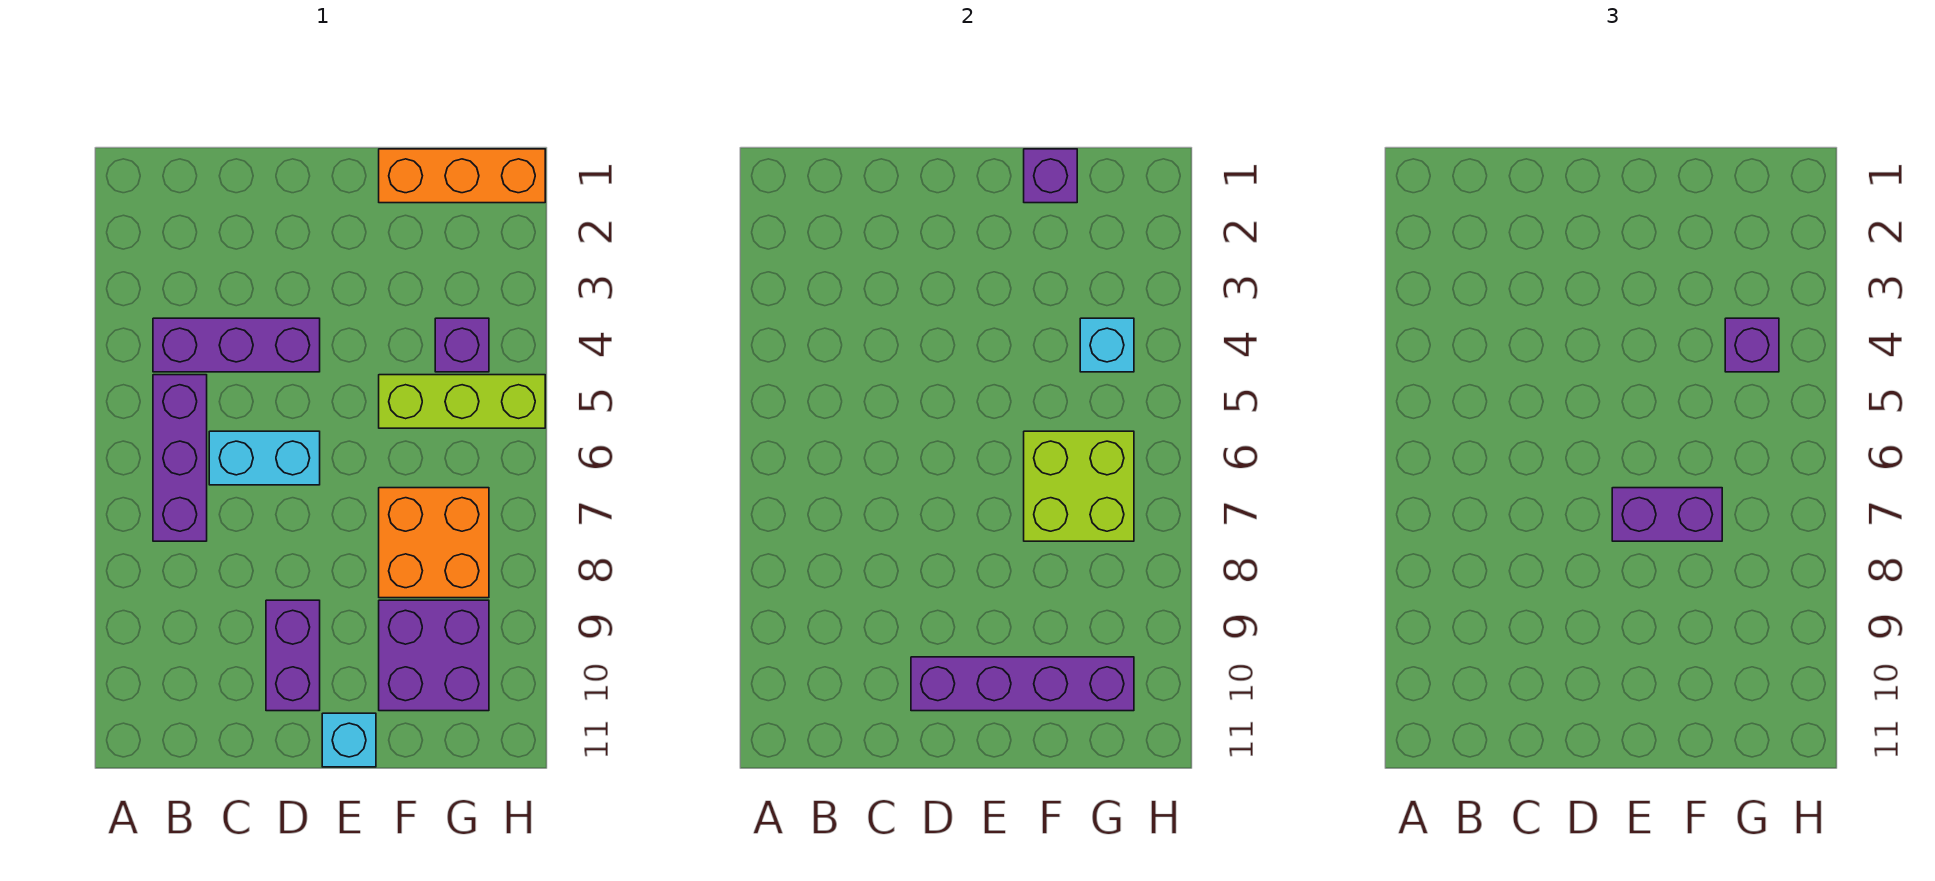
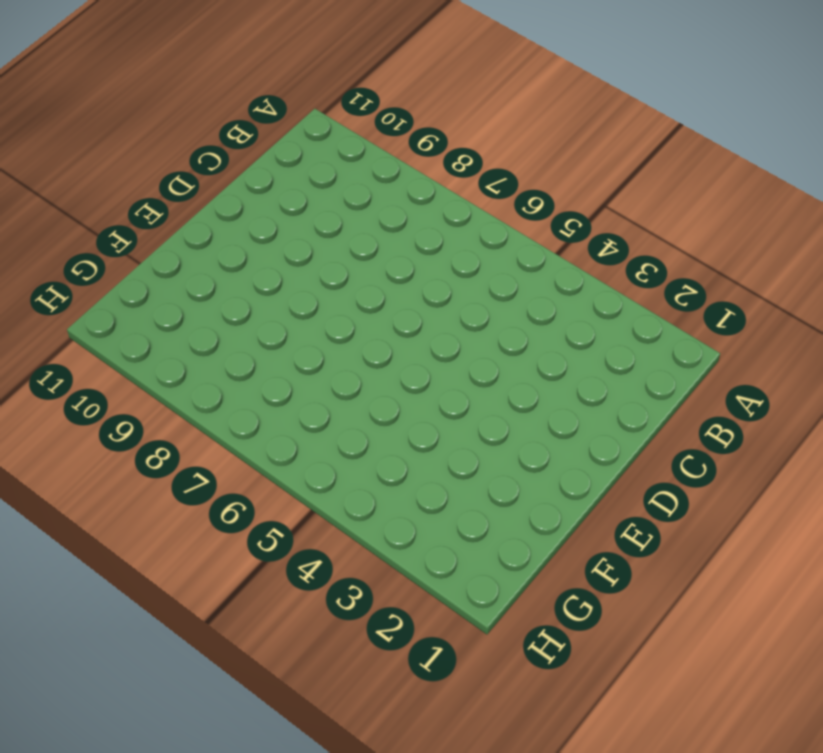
none -> purple 1x3 brick [153,318,320,372]
none -> purple 1x3 brick [153,375,207,541]
none -> cyan 1x2 brick [209,431,320,485]

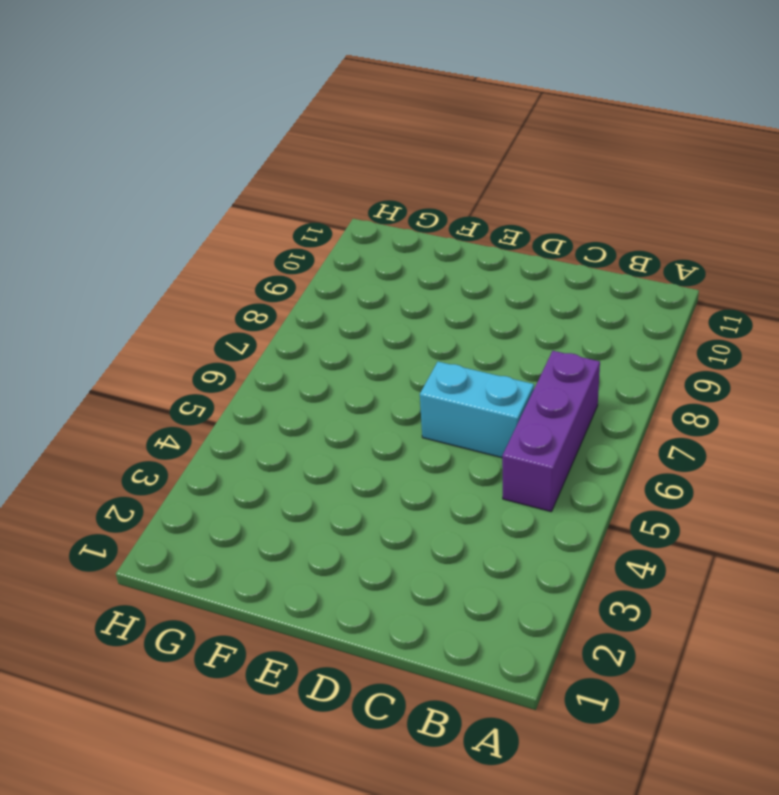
none -> purple 1x3 brick [153,318,320,372]
none -> purple 1x2 brick [266,600,320,711]
none -> cyan 1x1 brick [322,713,376,767]

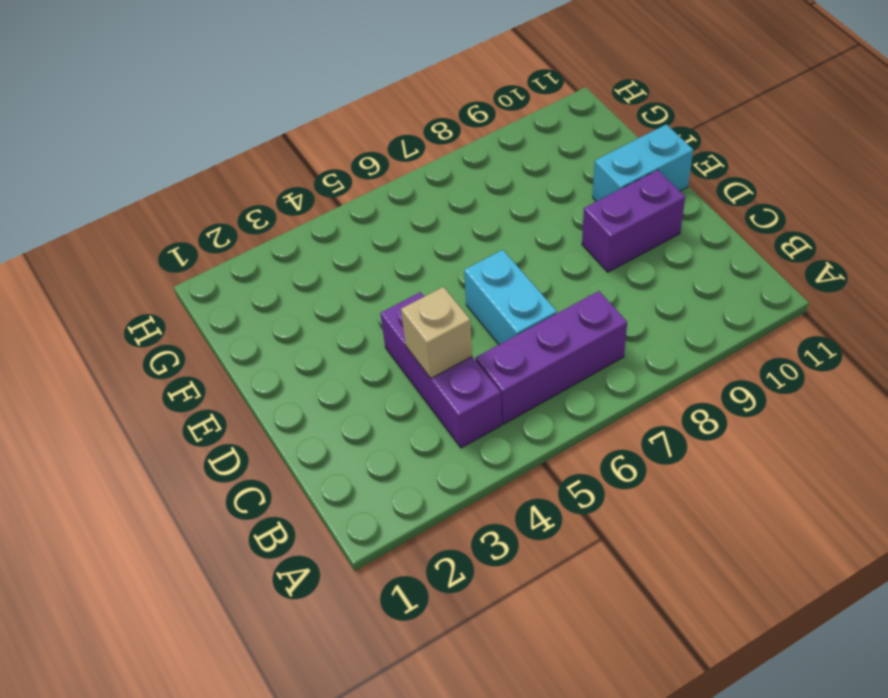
tan 1x1 brick [401,287,472,378] -> none
cyan 1x2 brick [593,124,693,201] -> cyan 1x1 brick [322,713,376,767]
none -> orange 1x3 brick [379,149,545,203]
none -> lime 1x3 brick [379,375,545,428]
none -> orange 2x2 brick [379,488,489,598]

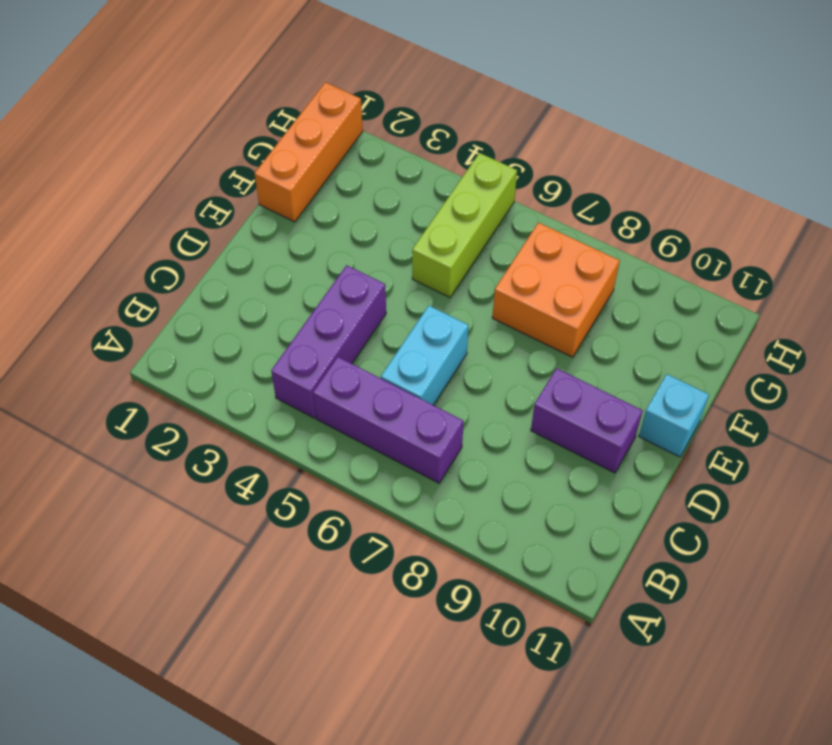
none -> purple 2x2 brick [379,600,489,711]
none -> purple 1x1 brick [435,318,489,372]
none -> purple 1x4 brick [911,657,1134,711]

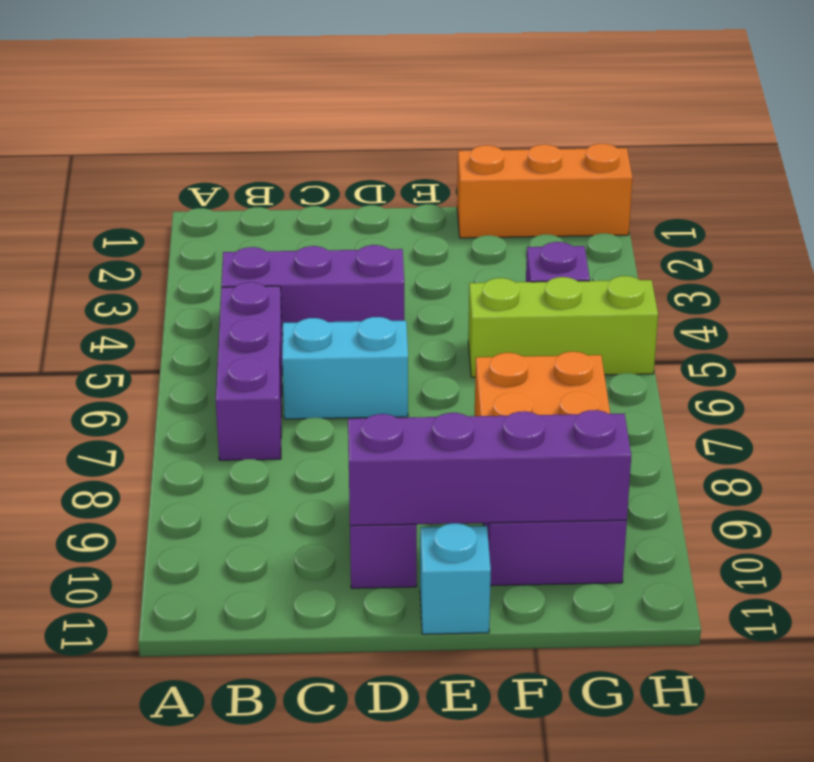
none -> purple 1x1 brick [1024,149,1077,203]
none -> lime 2x2 brick [1024,431,1134,541]
none -> cyan 1x1 brick [1080,318,1134,372]

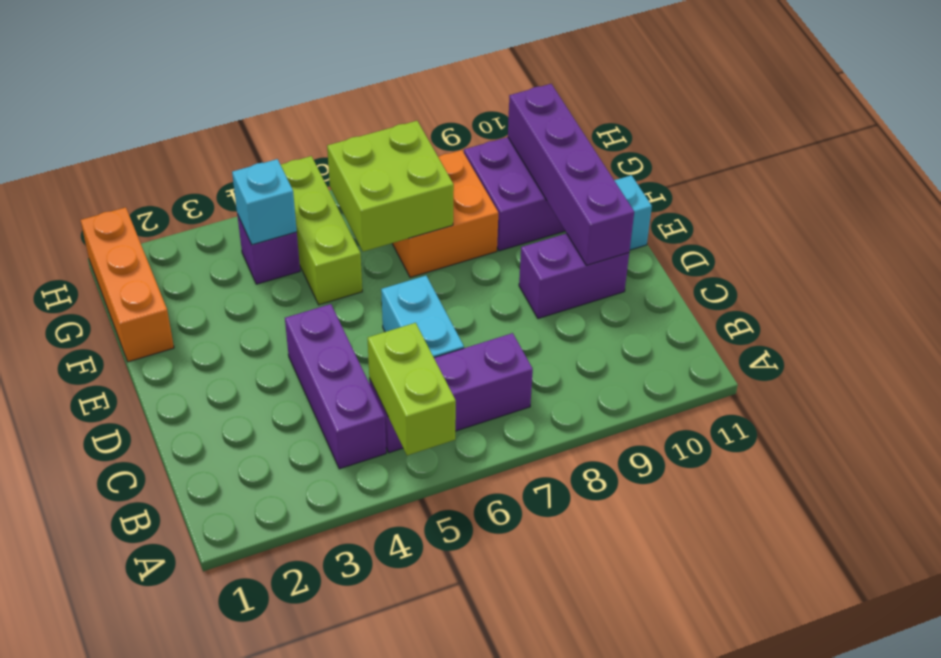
lime 1x2 brick [368,323,456,455] -> none
none -> purple 1x1 brick [1024,149,1077,203]
none -> purple 1x2 brick [1612,488,1722,541]
none -> purple 1x1 brick [1725,318,1779,372]

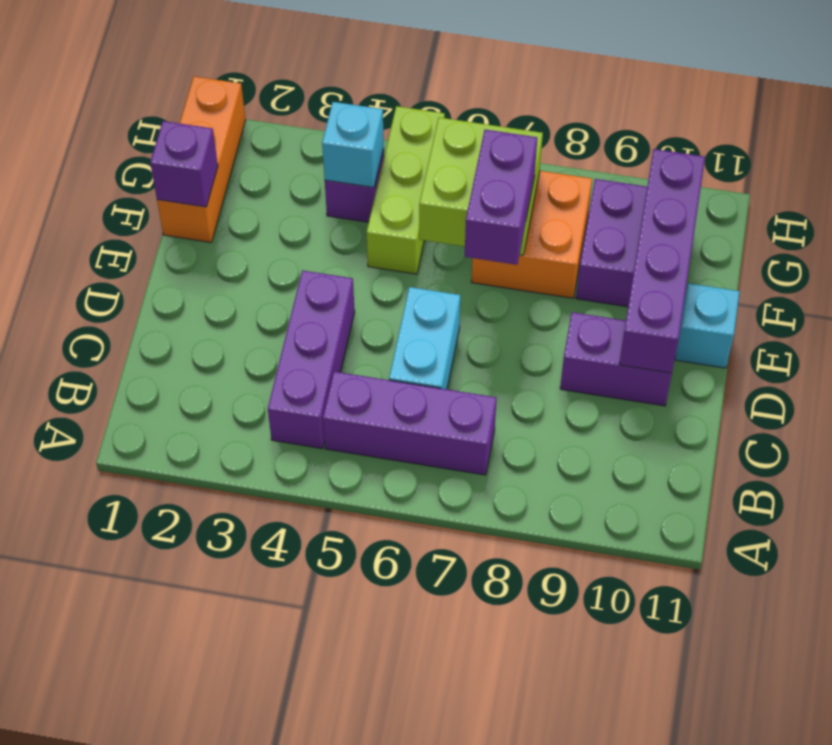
none -> purple 1x1 brick [1725,318,1779,372]

